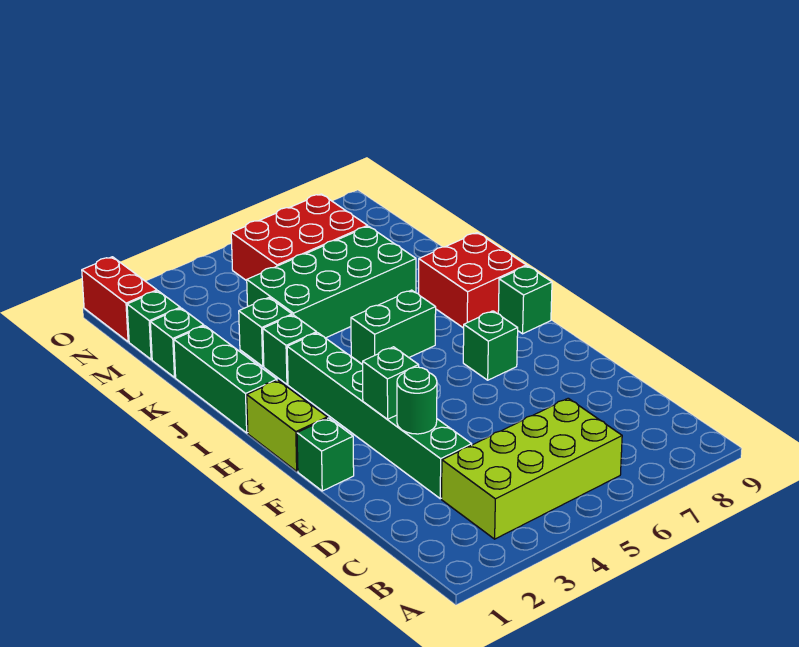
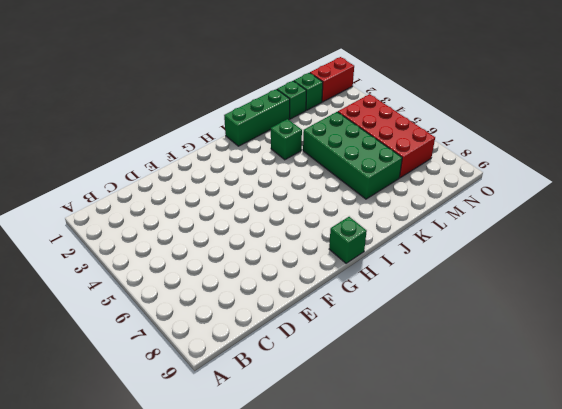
red 2x4 brick [338,94,435,178] -> red 2x3 brick [231,194,368,281]
none -> lime 2x4 brick [442,398,622,539]
none -> green 1x6 brick [287,333,472,499]
none -> green 1x1 brick [297,418,354,491]

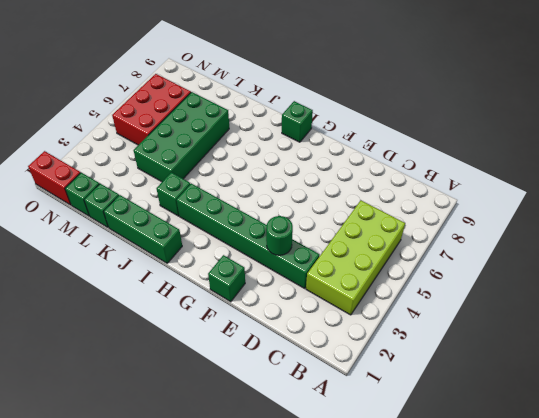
none -> lime 1x2 brick [247,380,327,471]
none -> green 1x1 brick [463,311,518,380]
none -> green 1x2 brick [351,290,436,365]

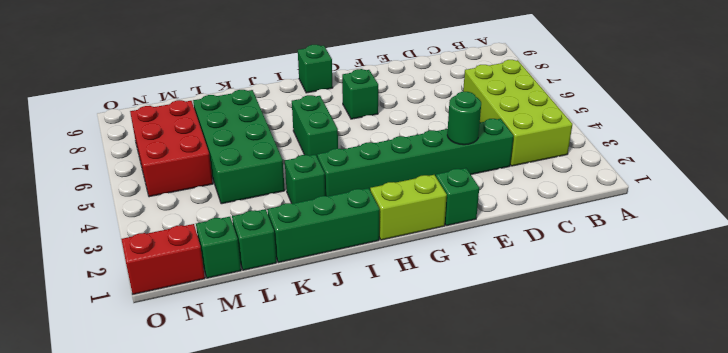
none -> red 2x2 brick [419,233,526,328]
none -> green 1x1 brick [239,298,292,366]
none -> green 1x1 brick [363,347,419,419]

